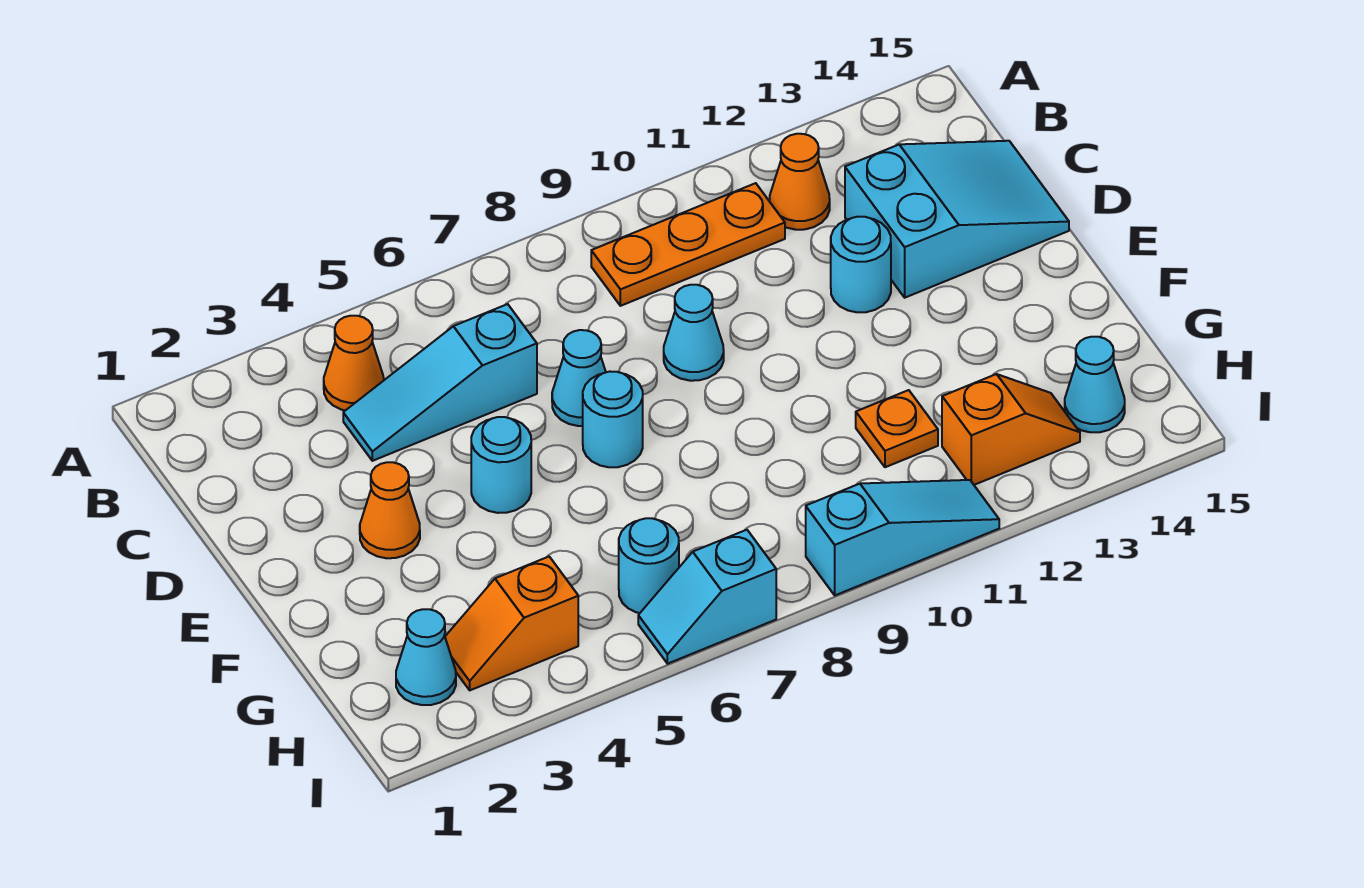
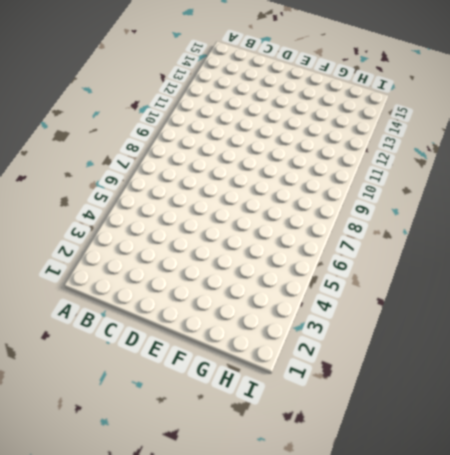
none -> orange 1x1 cone [324,316,384,410]
none -> orange 1x3 plate [591,183,785,306]
none -> orange 1x1 cone [770,134,830,230]

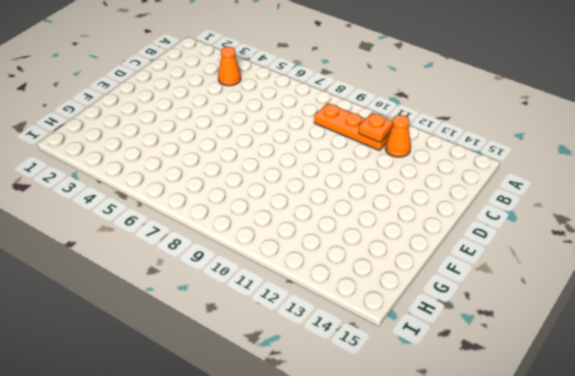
orange 1x1 plate [359,113,393,142] -> orange 1x1 plate moved to [856,390,938,467]
none -> cyan 1x3 slope [343,304,537,461]
none -> cyan 2x3 slope [845,141,1069,298]
none -> cyan 1x1 cone [552,330,606,426]

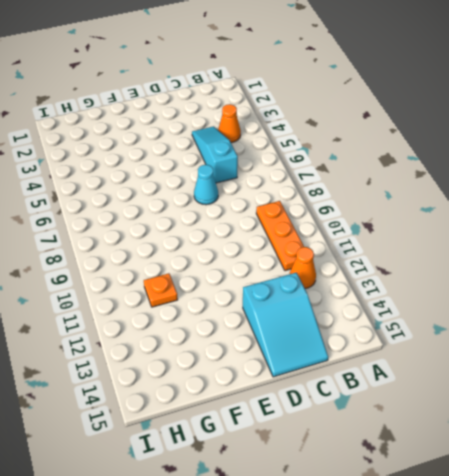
none -> cyan 1x1 cone [664,285,724,381]
none -> cyan 1x1 round brick [831,217,891,312]
none -> orange 1x1 cone [360,462,420,558]

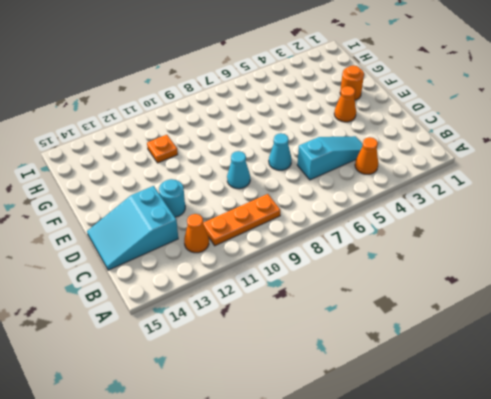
orange 1x1 round brick [340,65,364,100] -> none
none -> cyan 1x1 round brick [471,417,531,513]
none -> cyan 1x1 round brick [583,372,643,467]
none -> cyan 1x1 cone [396,609,456,705]

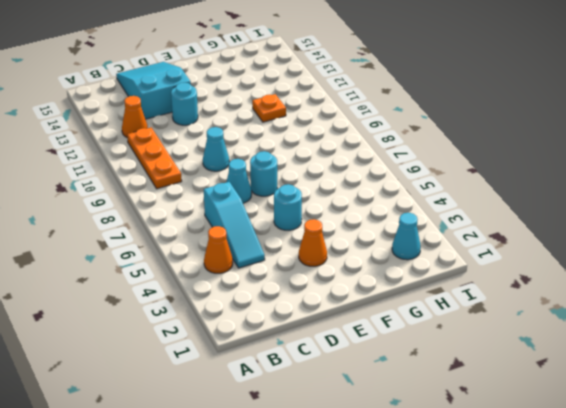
none -> orange 1x2 slope [445,557,578,690]
none -> cyan 1x1 round brick [619,518,679,613]
none -> orange 1x2 slope [942,374,1080,485]

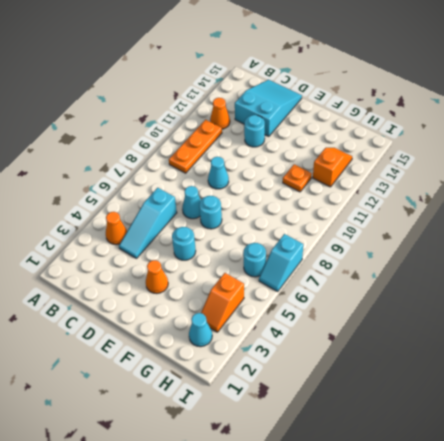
none -> cyan 1x1 cone [1065,337,1125,432]
none -> cyan 1x3 slope [806,480,999,595]

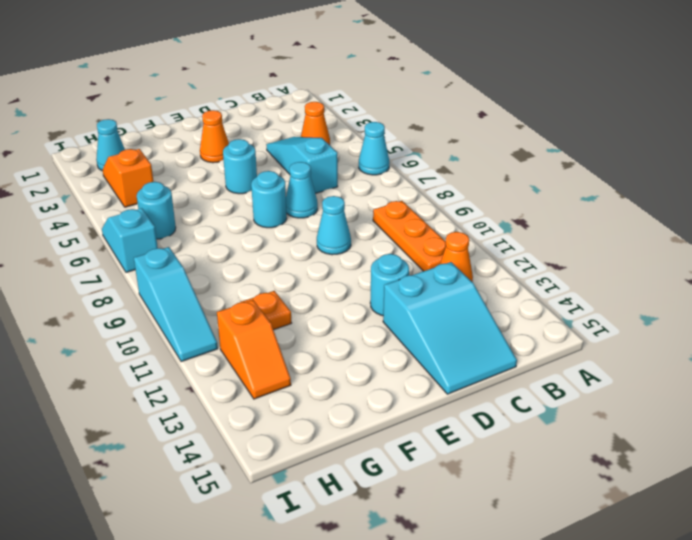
cyan 1x1 cone [359,122,390,175] -> cyan 1x1 cone moved to [1065,337,1125,432]

